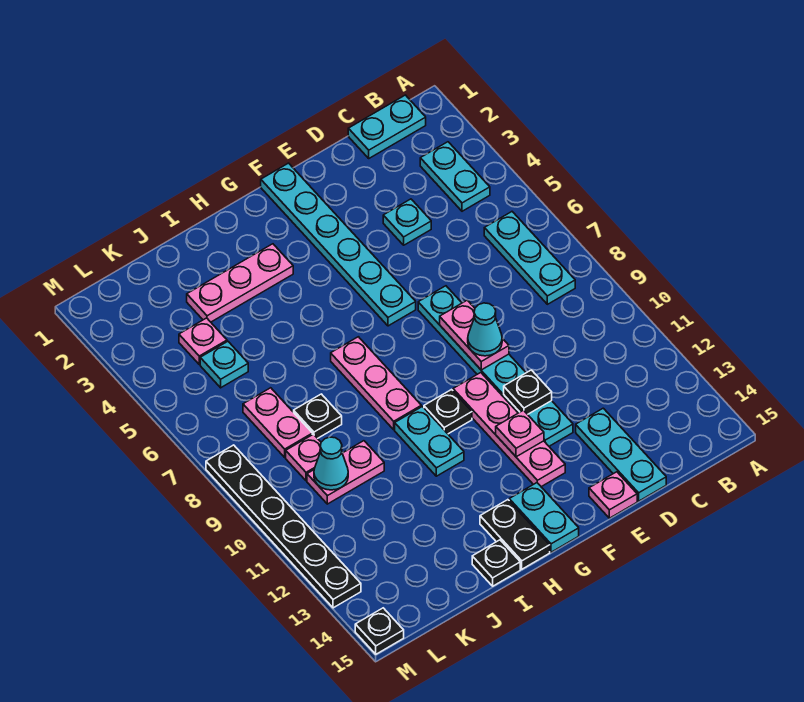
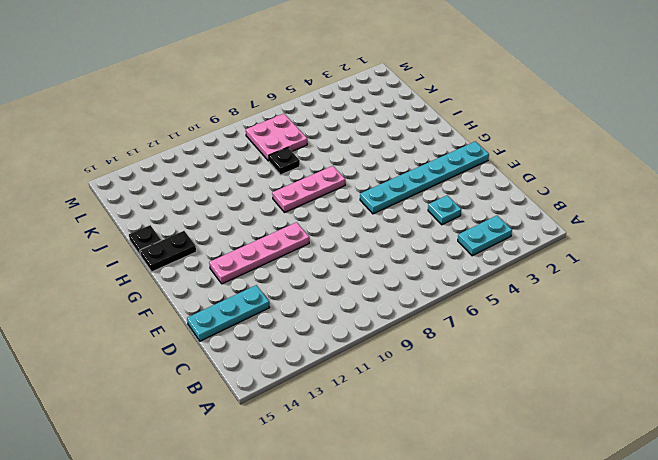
pink 2x2 plate [246,114,307,161] -> pink 1x2 plate [243,388,312,457]
none -> cyan 1x2 plate [348,95,426,158]
none -> cyan 1x3 plate [484,212,575,304]
none -> cyan 1x6 plate [418,286,573,446]

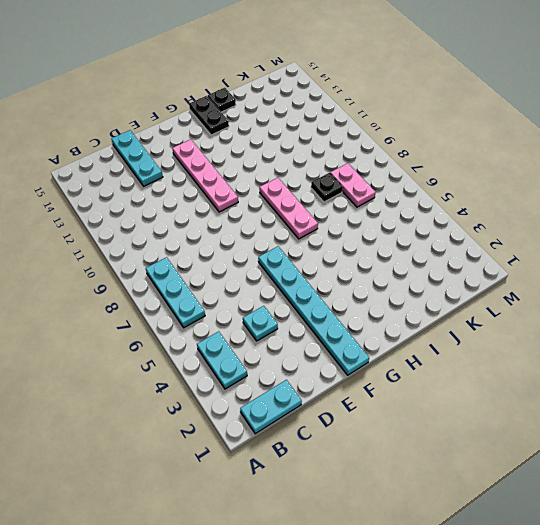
none -> cyan 1x6 plate [418,286,573,446]
none -> pink 1x1 plate [589,472,637,518]
none -> black 1x1 plate [424,390,472,434]

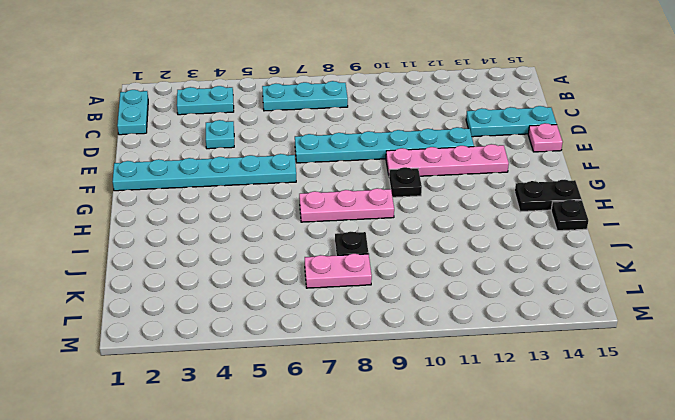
none -> cyan 1x2 plate [509,483,579,552]
none -> pink 1x3 plate [187,244,293,322]
none -> cyan 1x2 plate [395,407,464,476]

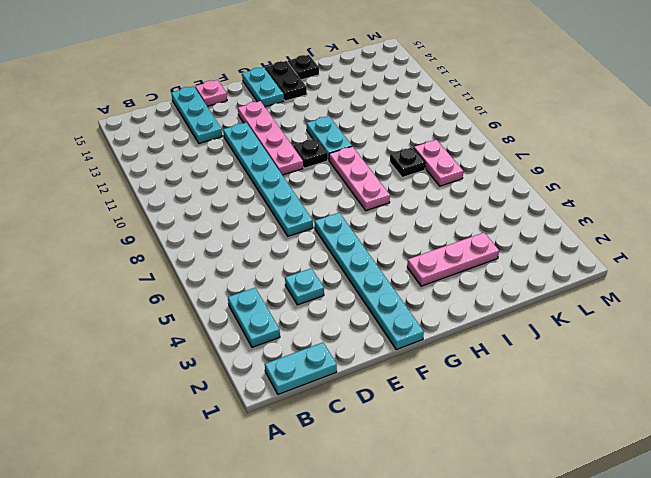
none -> cyan 1x3 plate [484,212,575,304]
none -> pink 1x2 plate [307,441,384,504]
none -> pink 1x1 plate [179,318,227,364]

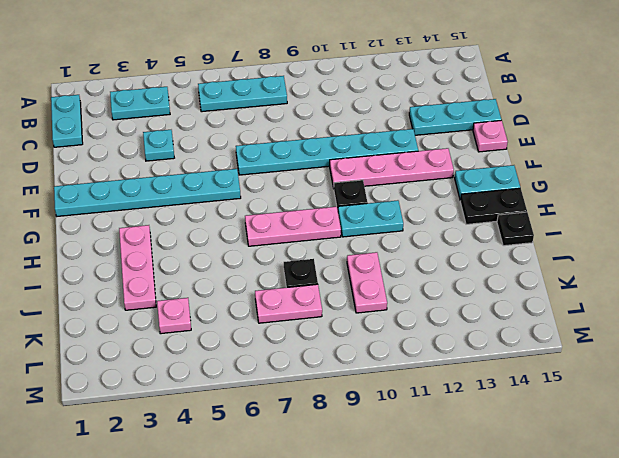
none -> cyan 1x1 plate [200,341,248,388]
none -> pink 1x1 plate [286,434,321,481]
none -> black 1x6 plate [206,445,361,608]

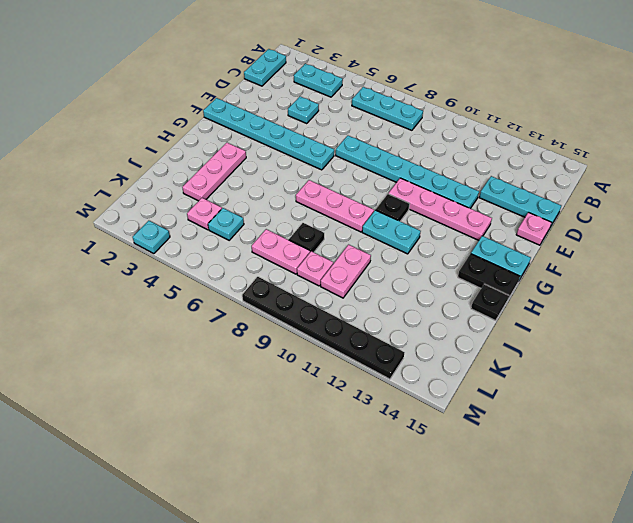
cyan 1x1 plate [133,221,170,254] -> none
none -> black 1x1 plate [355,608,404,654]
none -> pink 1x2 plate [440,300,509,370]
none -> black 1x1 plate [504,370,552,414]

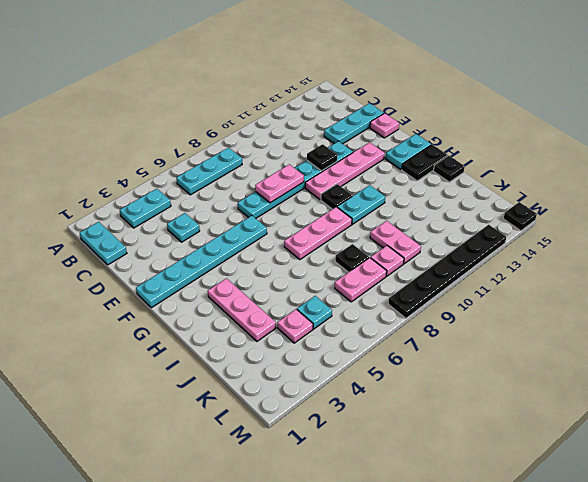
none -> pink 1x1 plate [496,410,544,457]
none -> cyan 1x1 cone [314,437,348,490]
none -> cyan 1x1 cone [468,303,502,356]

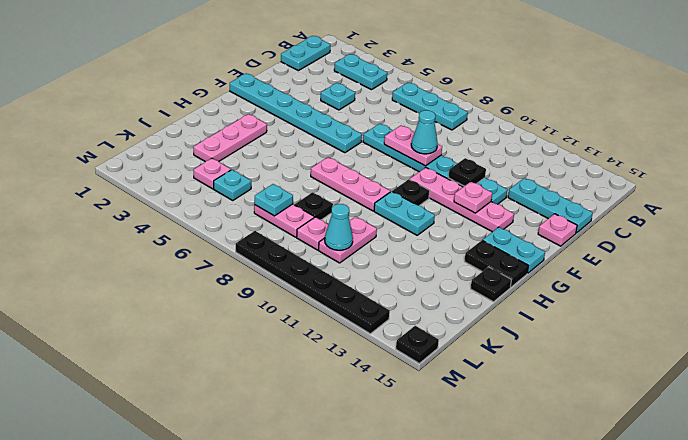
cyan 1x1 plate [255,184,293,216] -> none

